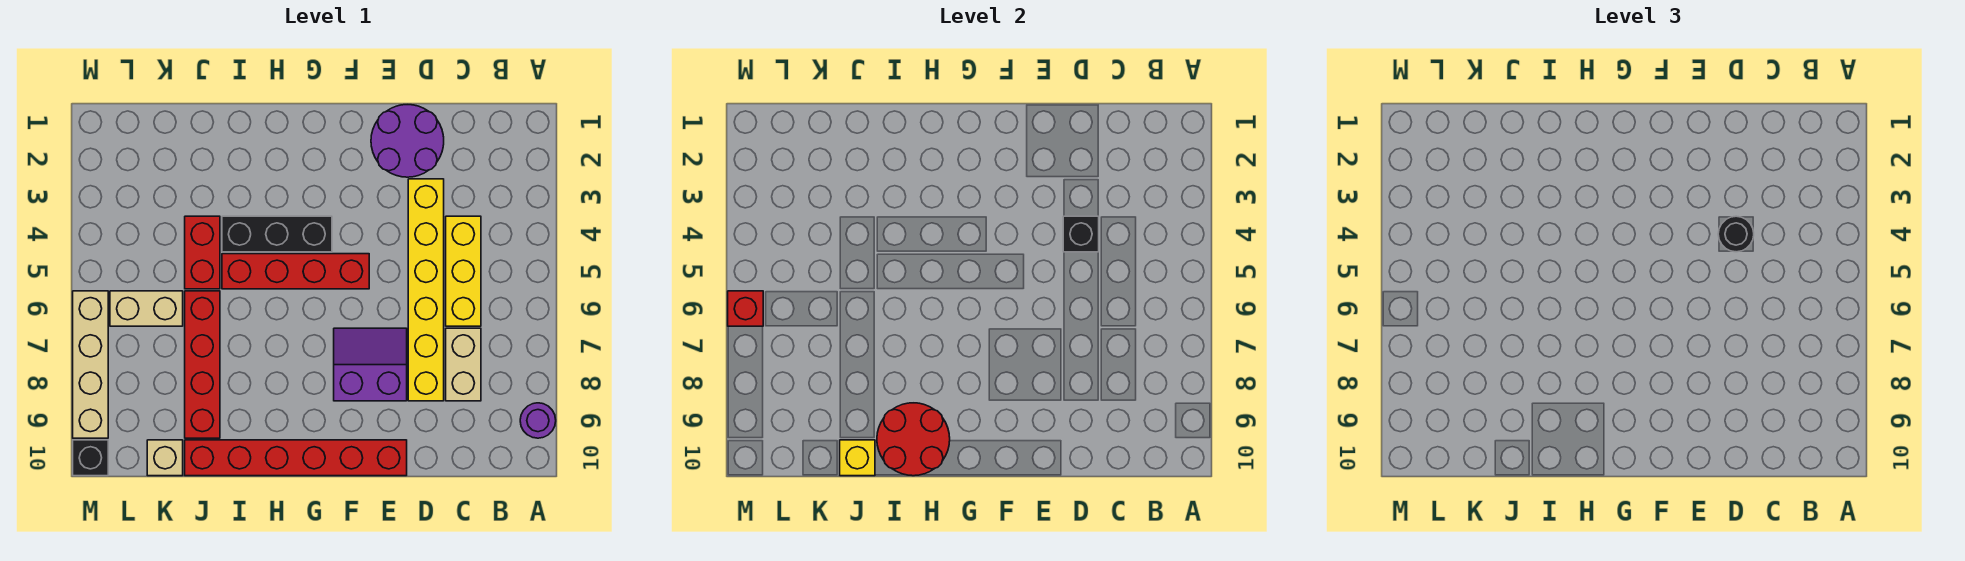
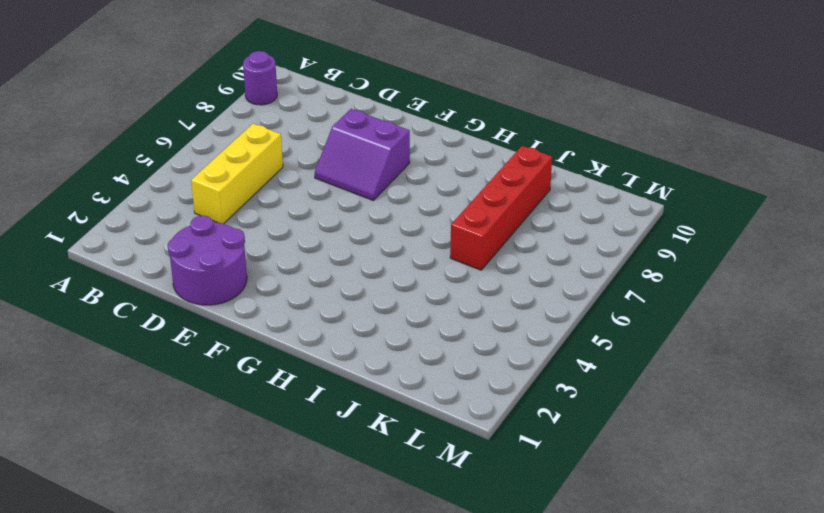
none -> tan 1x2 brick [446,328,481,401]
none -> yellow 1x6 brick [408,179,444,401]
none -> red 1x6 brick [185,440,407,476]

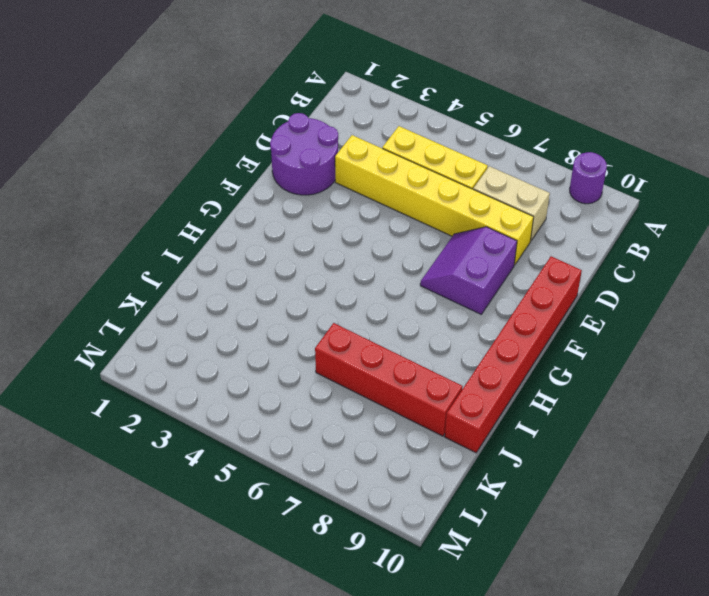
none -> red 1x4 brick [222,254,369,289]
none -> black 1x3 brick [222,216,332,252]
none -> red 1x2 brick [185,216,220,289]

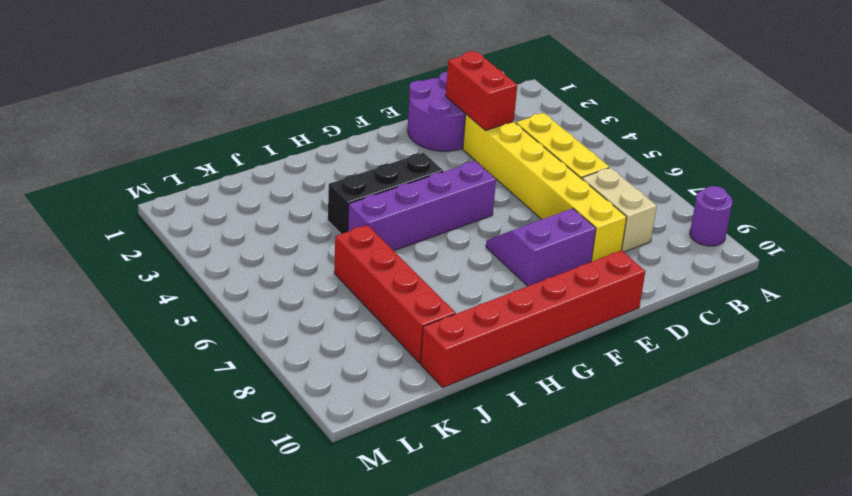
red 1x2 brick [446,51,517,131] -> red 1x2 brick moved to [185,216,220,289]
purple 1x4 brick [348,161,496,251] -> red 1x4 brick [222,254,369,289]
none -> tan 1x2 brick [110,291,183,326]
none -> tan 1x1 brick [147,440,183,476]
none -> tan 1x4 brick [73,291,108,438]

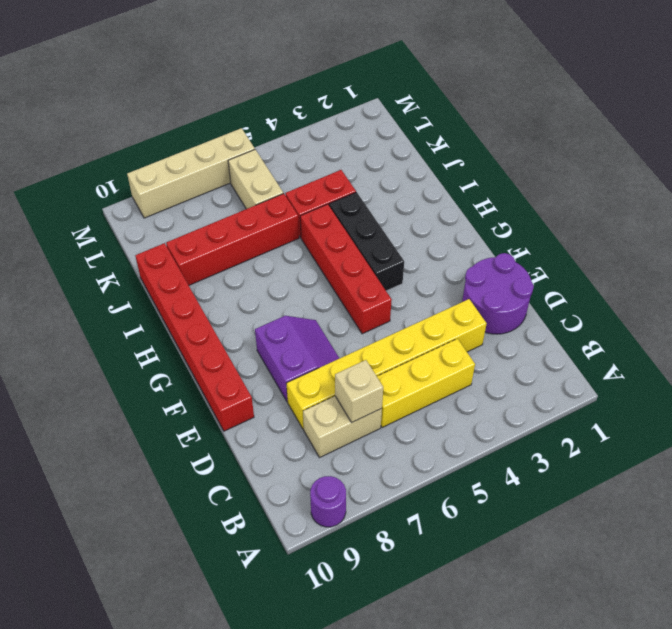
tan 1x1 brick [335,360,383,423] -> tan 1x1 brick moved to [147,440,183,476]
none -> black 1x1 brick [73,440,108,476]
none -> black 1x1 brick [1063,216,1099,252]
none -> red 2x2 round brick [877,403,950,476]

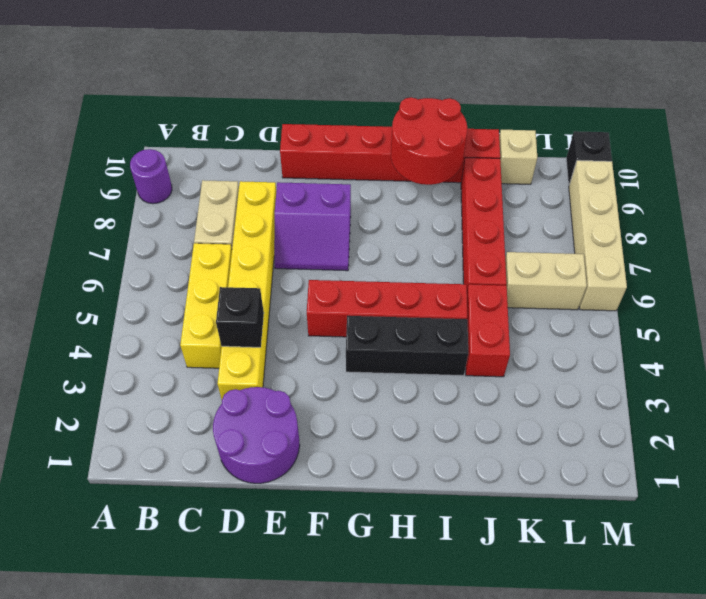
none -> yellow 1x1 brick [840,440,875,476]
none -> red 1x1 brick [728,291,763,326]
none -> black 1x1 round brick [1718,216,1754,252]

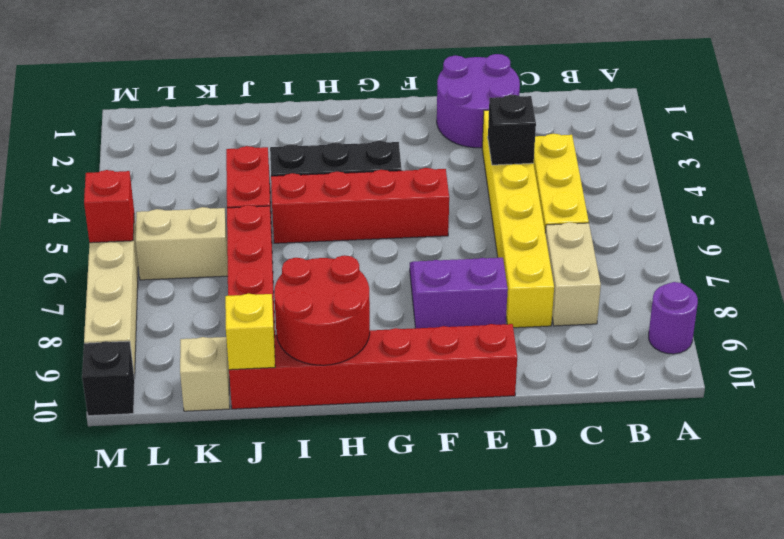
none -> black 1x1 round brick [1718,216,1754,252]

